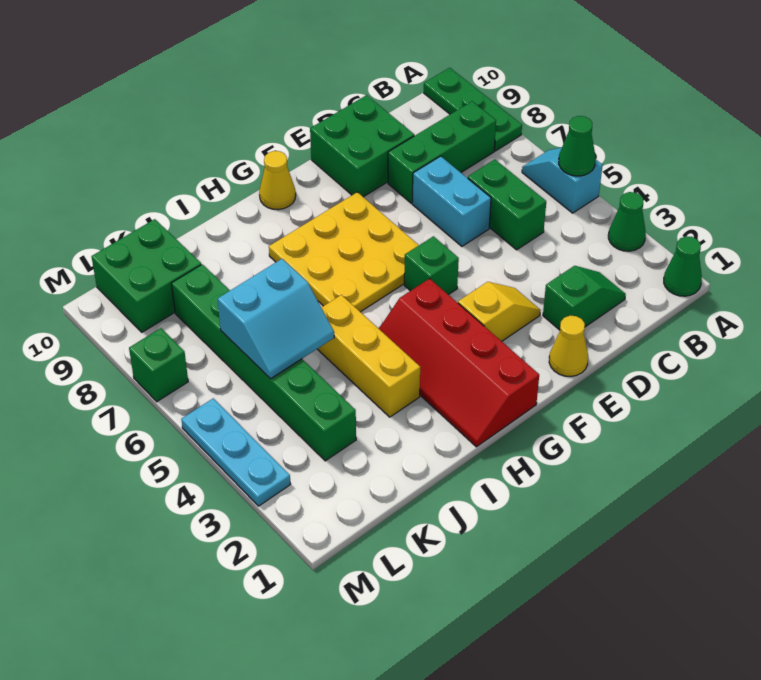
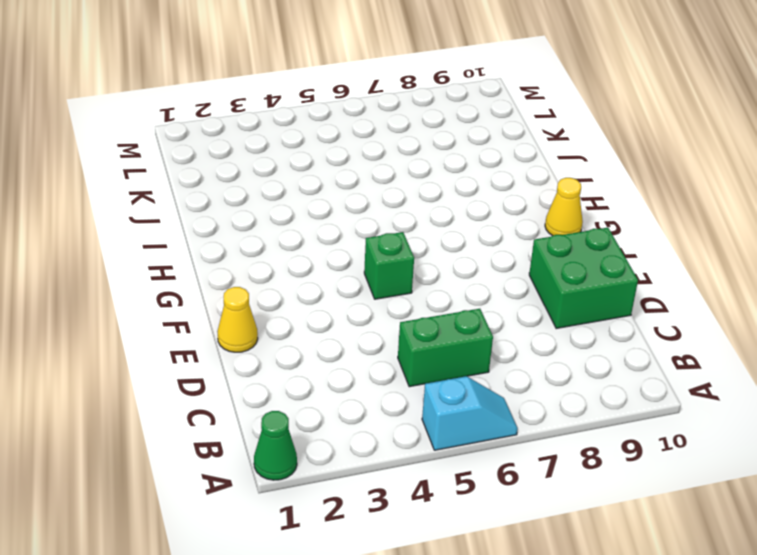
none -> green 1x1 cone [608,192,646,251]
none -> green 1x3 plate [424,68,522,151]
none -> green 1x3 brick [388,101,496,203]

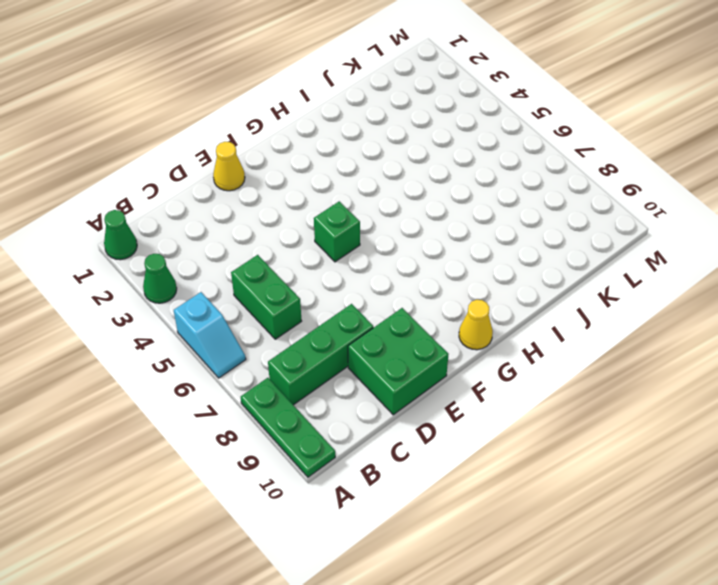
none -> green 1x2 slope [543,266,626,330]
none -> cyan 1x2 brick [412,156,491,246]
none -> yellow 1x2 slope [458,282,541,341]

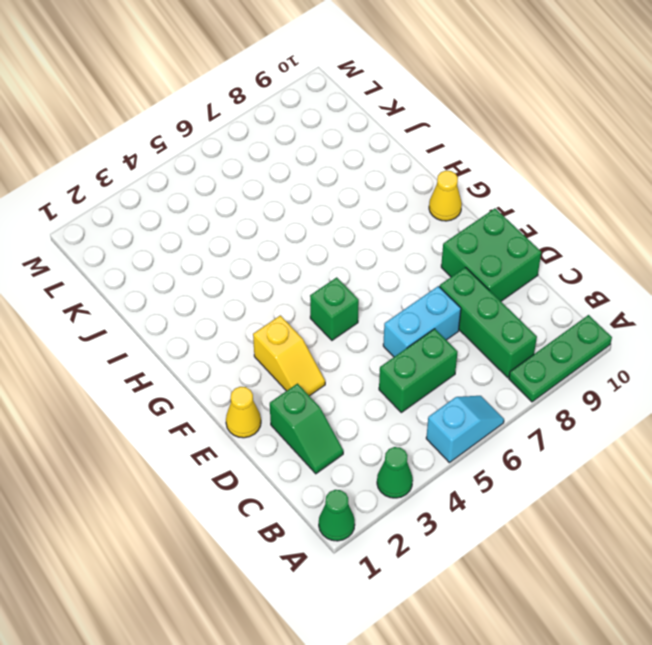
none -> yellow 3x3 plate [269,192,419,312]
none -> red 2x4 slope [379,279,539,447]
none -> yellow 1x3 brick [318,295,420,417]

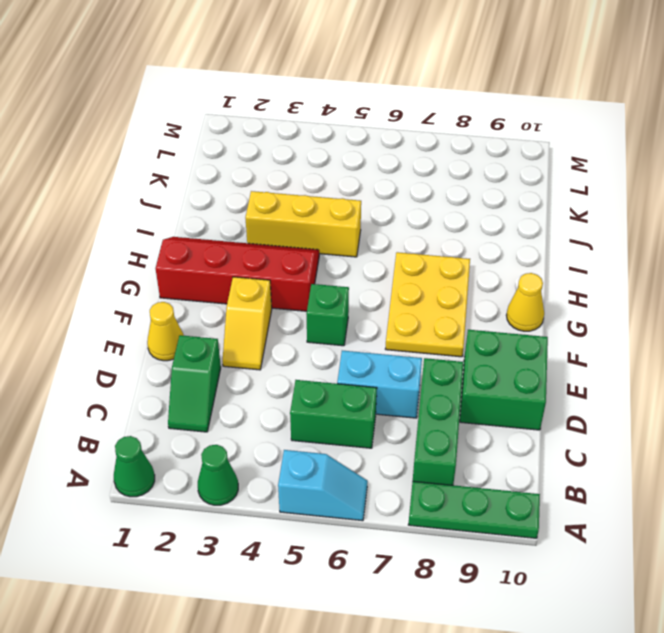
yellow 2x3 plate [386,252,470,357] -> yellow 3x3 plate [269,192,419,312]
none -> green 1x6 brick [172,264,356,461]
none -> green 2x2 brick [92,219,201,332]
none -> cyan 1x3 plate [181,398,291,506]

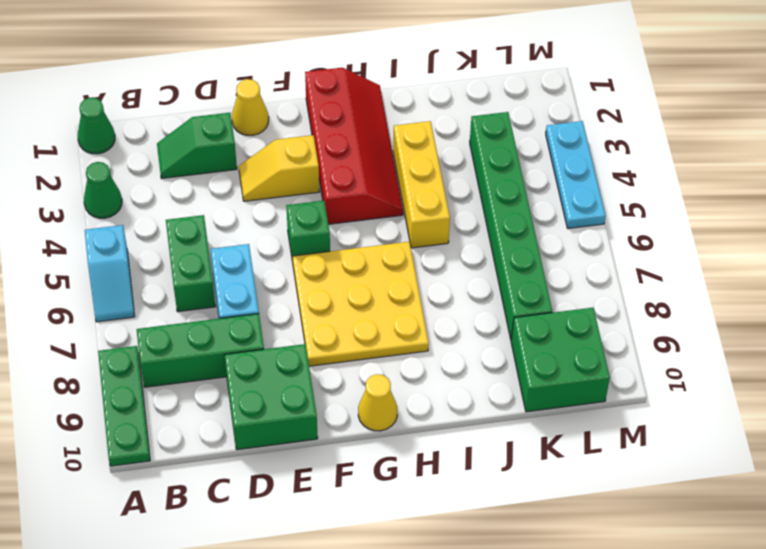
none -> green 1x1 brick [129,328,188,402]
none -> green 1x1 cone [559,116,596,176]
none -> cyan 2x2 slope [218,259,334,379]

